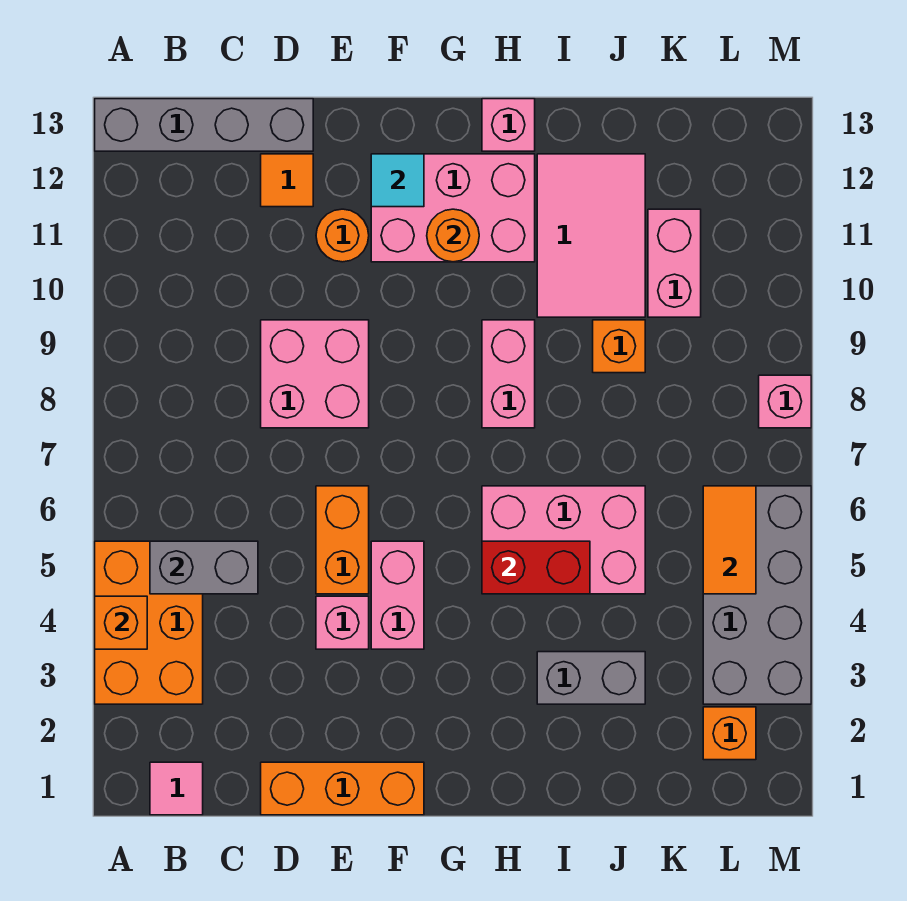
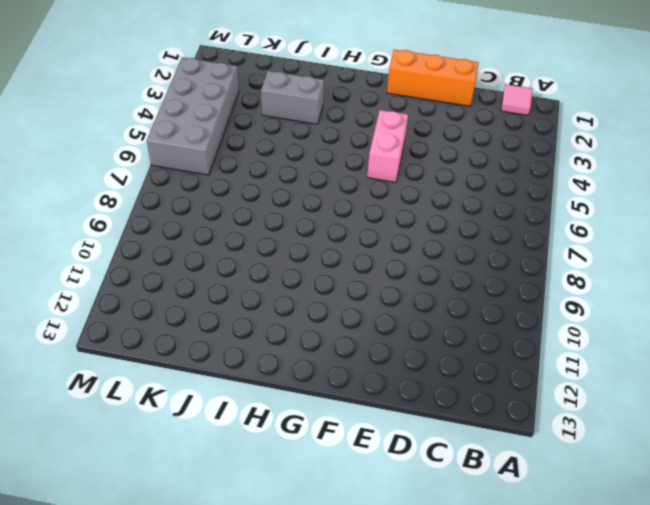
none -> orange 2x3 brick [95,541,203,704]
none -> grey 1x4 brick [95,99,313,151]
none -> pink 2x2 brick [261,320,369,428]

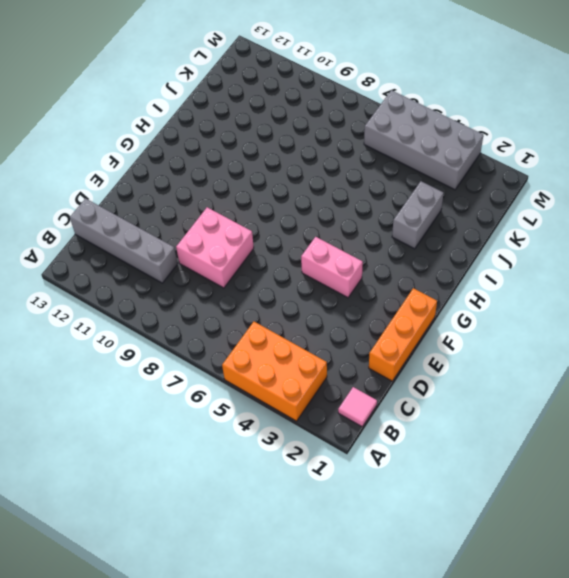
grey 1x4 brick [70,198,178,283] -> grey 1x4 brick turned to [95,99,313,151]
none -> orange 1x1 tile [261,154,313,207]
none -> pink 1x1 brick [316,596,369,649]
none -> orange 1x2 brick [316,486,369,594]

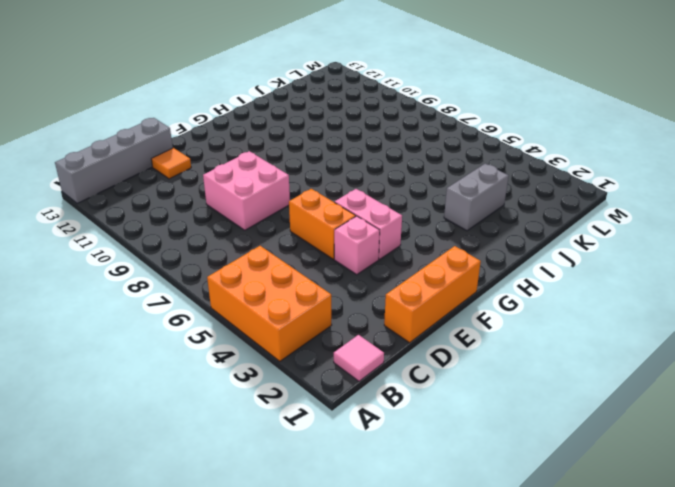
none -> orange 1x1 round brick [316,209,369,262]
none -> pink 2x3 brick [371,154,535,262]
none -> pink 2x3 brick [482,486,645,594]

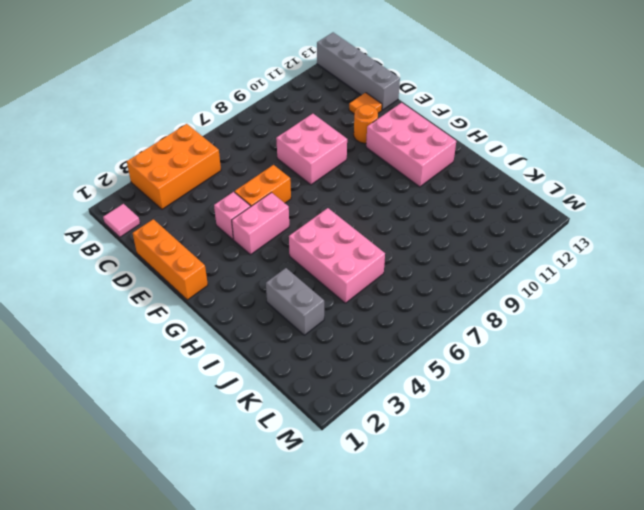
none -> pink 1x2 brick [482,320,535,428]
none -> pink 1x1 brick [482,99,535,151]
none -> pink 2x3 tile [537,154,645,317]

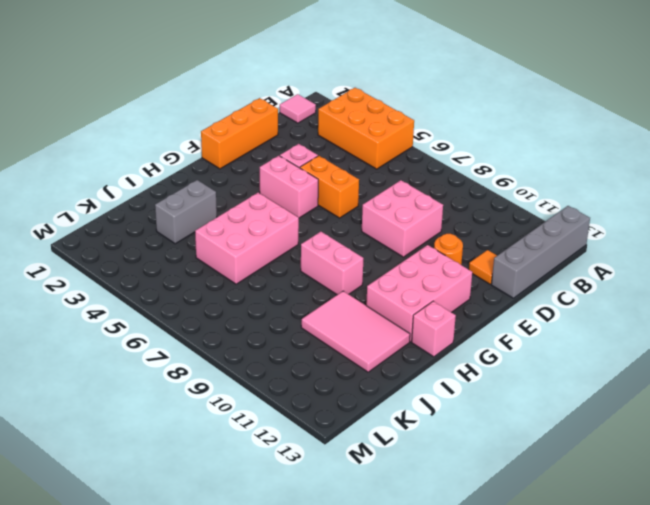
none -> orange 1x1 brick [593,320,645,373]
none -> pink 1x2 brick [648,209,701,317]
none -> orange 1x1 brick [703,707,756,760]

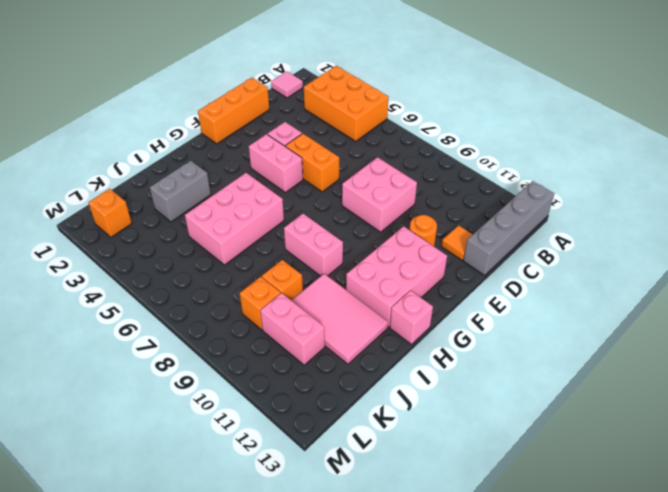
orange 1x1 brick [240,277,281,330] -> orange 1x1 brick moved to [95,596,147,649]
none -> grey 2x4 brick [703,486,811,704]
none -> pink 1x1 brick [759,375,811,428]
none -> grey 1x2 brick [150,541,258,594]

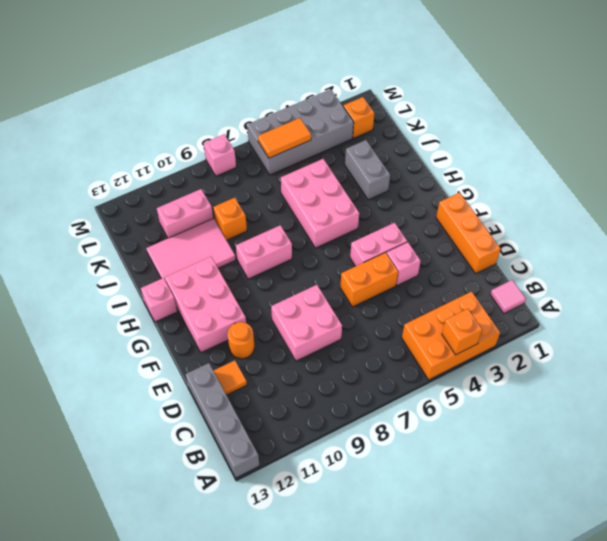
none -> grey 1x2 brick [150,541,258,594]
none -> cyan 1x1 tile [371,154,424,207]
none -> orange 1x1 round brick [427,209,479,262]

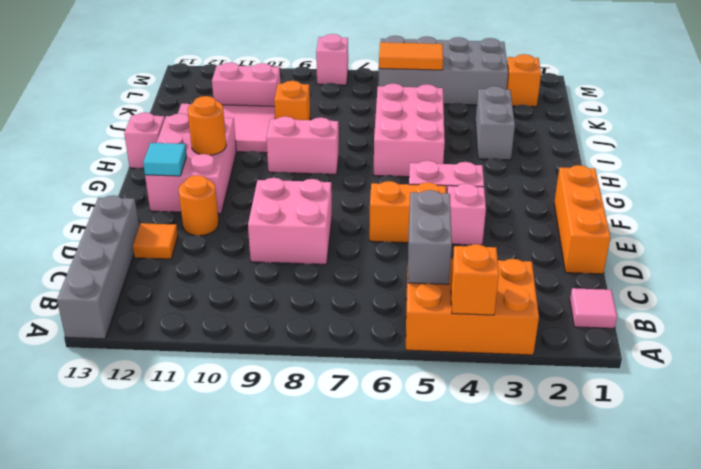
none -> red 1x2 brick [482,541,590,594]

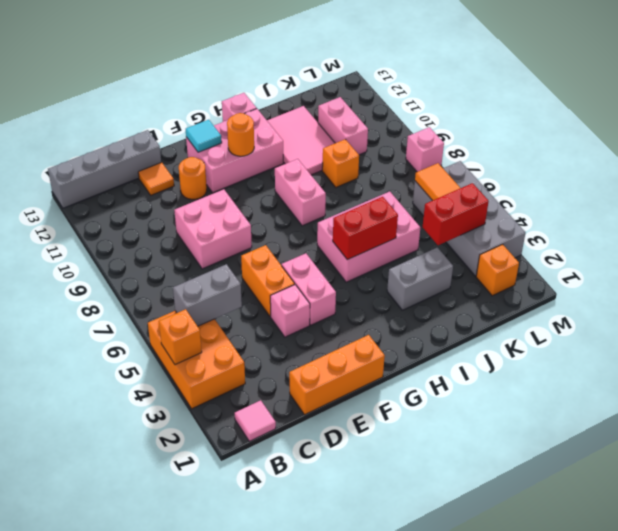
red 1x2 brick [423,183,489,245] -> none

